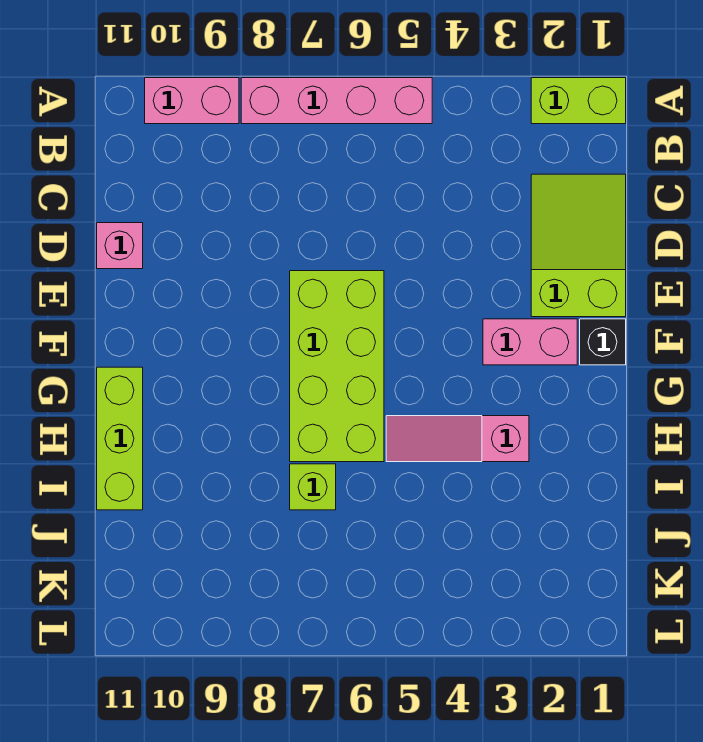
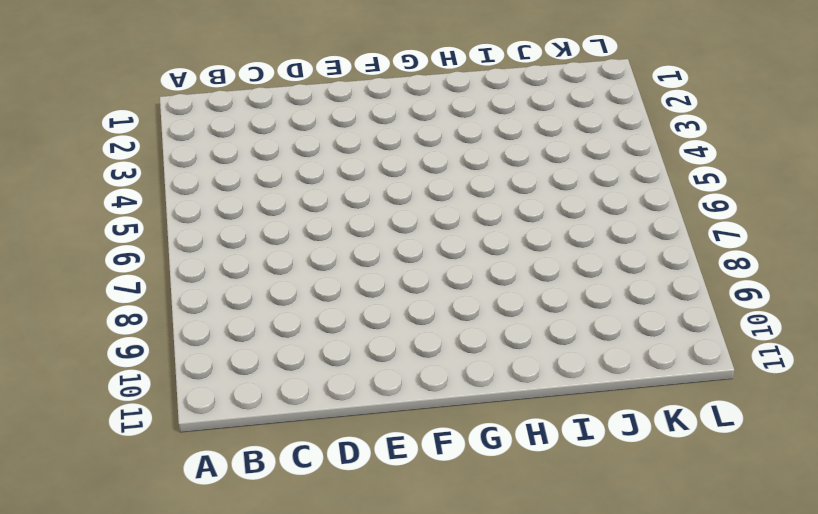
none -> lime 1x2 brick [531,78,626,124]
none -> pink 1x4 brick [241,78,432,124]

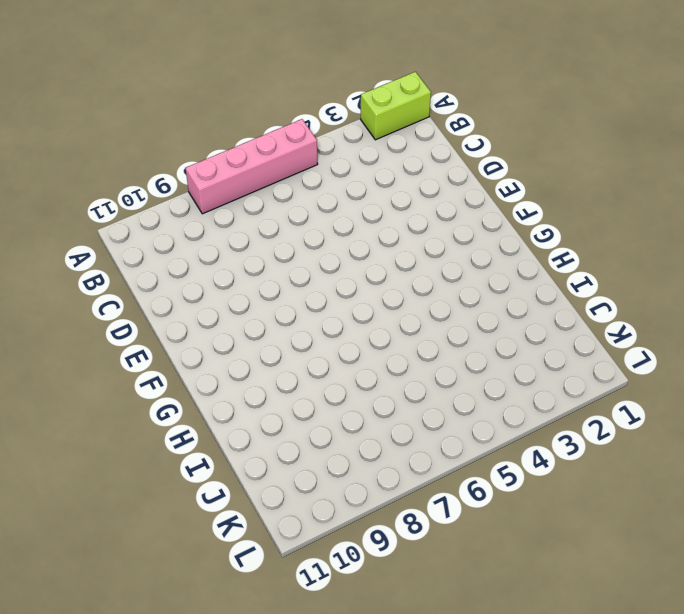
none -> pink 1x2 brick [145,78,239,124]
none -> lime 2x3 slope [531,174,626,317]

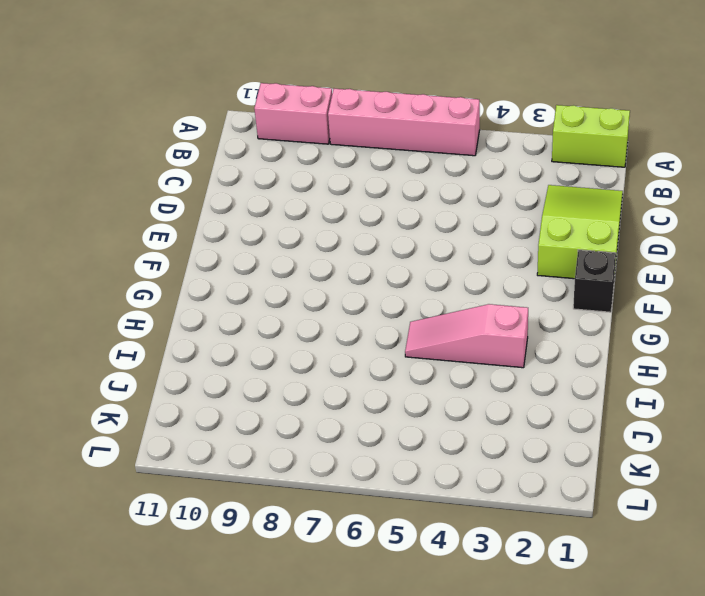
none -> pink 1x1 brick [97,223,143,269]
none -> lime 2x4 brick [290,271,384,462]

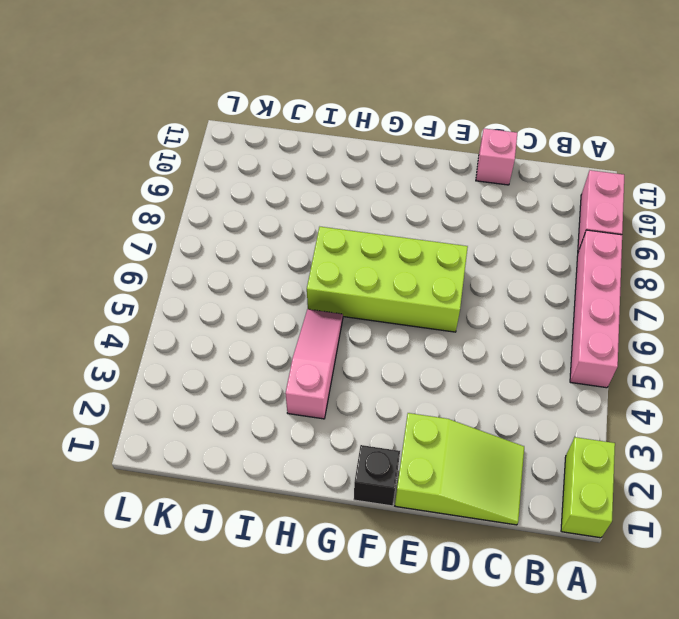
none -> pink 1x2 brick [483,319,577,365]
none -> lime 1x3 brick [97,367,143,510]

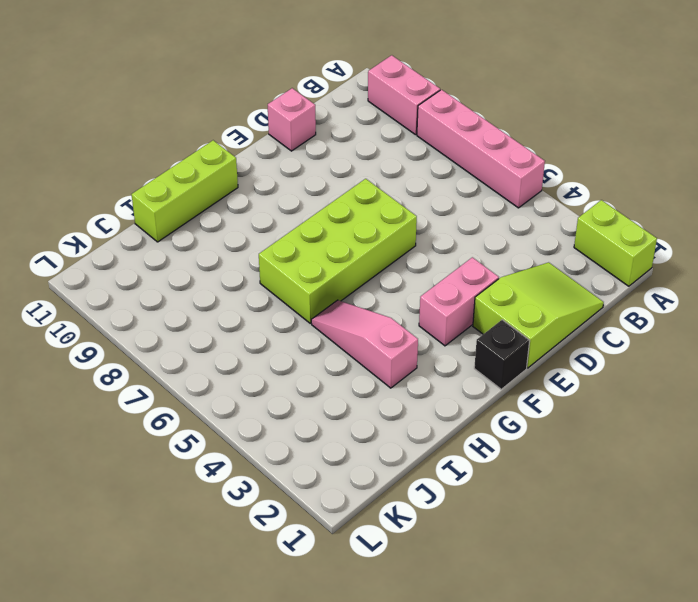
pink 1x2 brick [419,257,499,346] -> pink 1x2 brick turned to [483,319,577,365]
none -> lime 1x1 brick [290,464,336,510]

